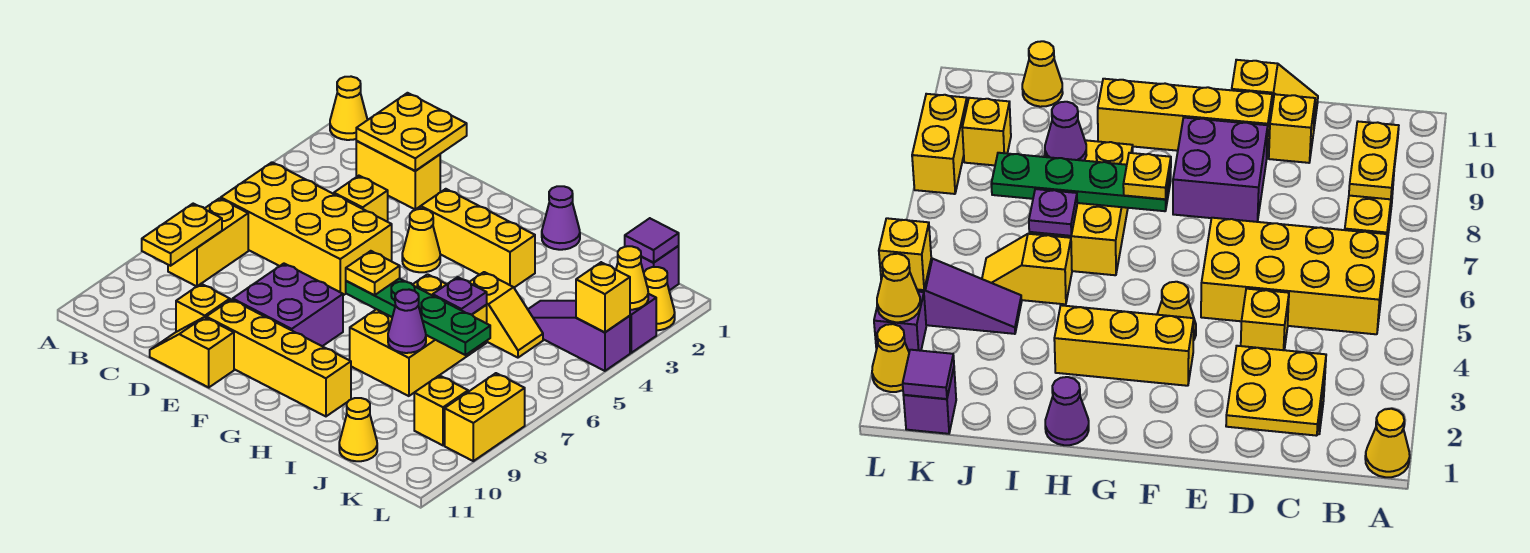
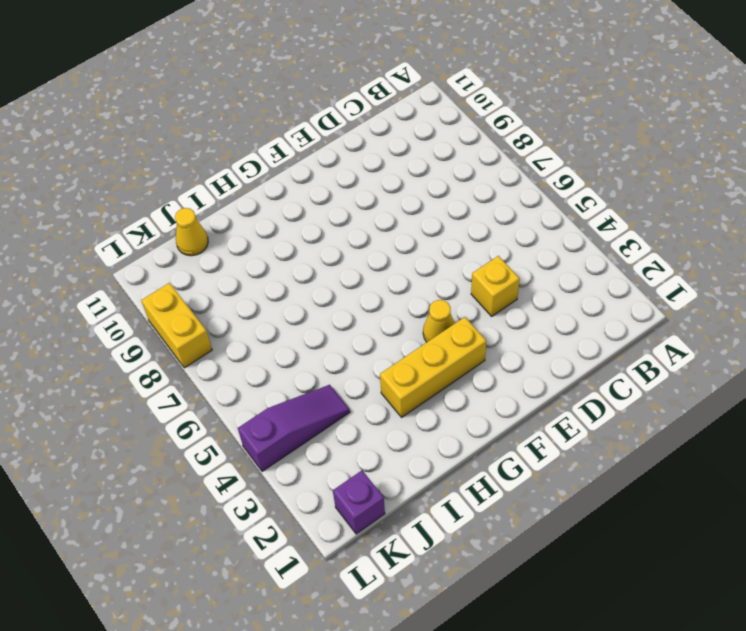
none -> yellow 1x1 cone [330,77,367,140]
none -> yellow 2x4 brick [220,162,392,295]
none -> yellow 1x2 brick [168,198,248,287]
none -> yellow 1x2 brick [356,141,440,209]

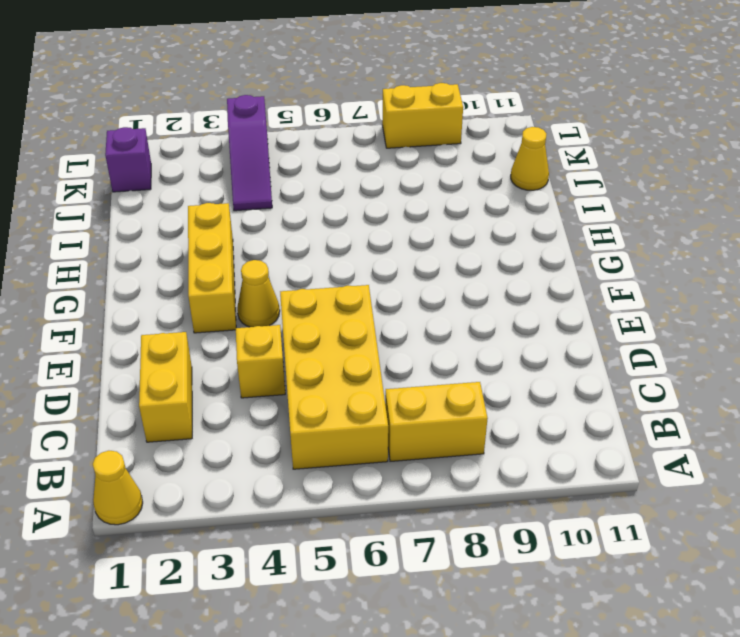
none -> yellow 1x1 brick [176,284,230,332]
none -> yellow 1x2 slope [150,317,234,387]
none -> purple 2x2 brick [233,264,343,346]
none -> yellow 1x4 brick [206,299,351,416]

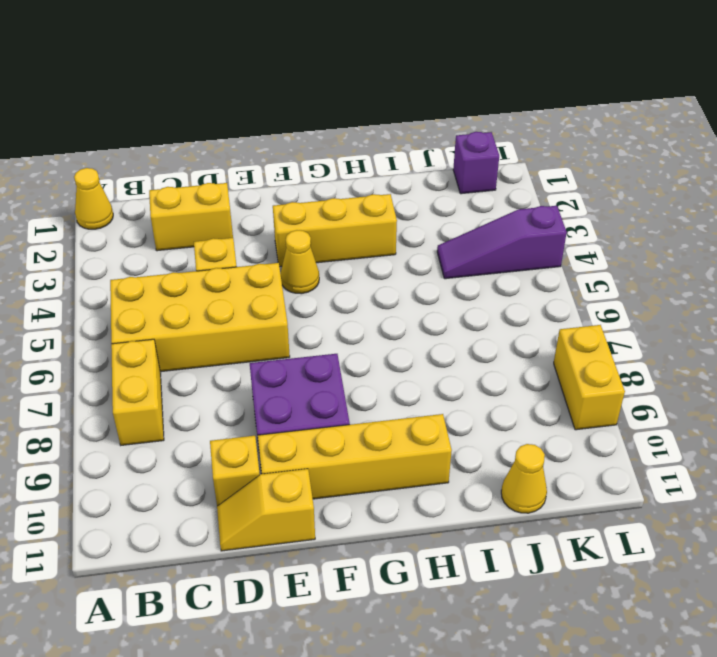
none -> purple 1x1 cone [542,186,580,250]
none -> yellow 2x3 brick [350,274,487,396]
none -> yellow 1x2 slope [469,272,543,358]
none -> yellow 1x1 brick [414,375,468,445]

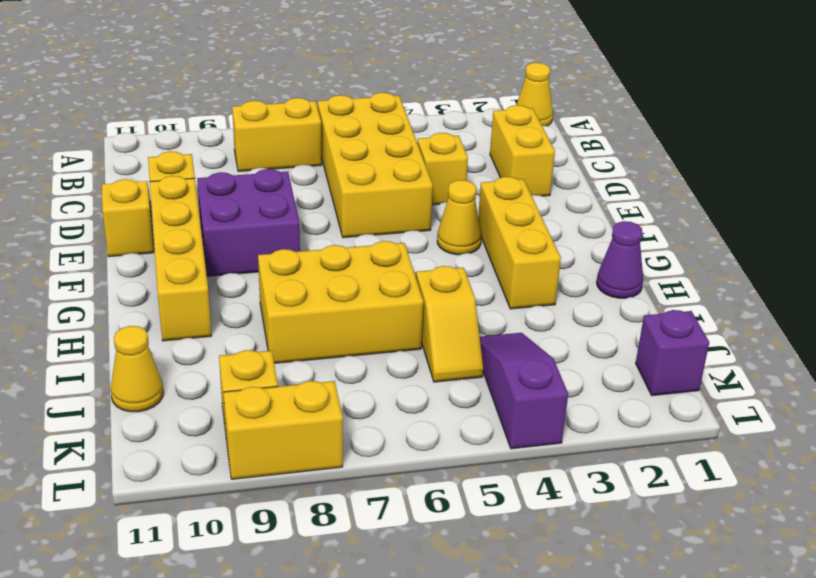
none -> yellow 1x1 cone [644,267,675,330]
none -> purple 1x1 brick [630,294,656,353]
none -> yellow 1x2 plate [142,204,222,266]
none -> yellow 2x2 plate [356,93,467,171]

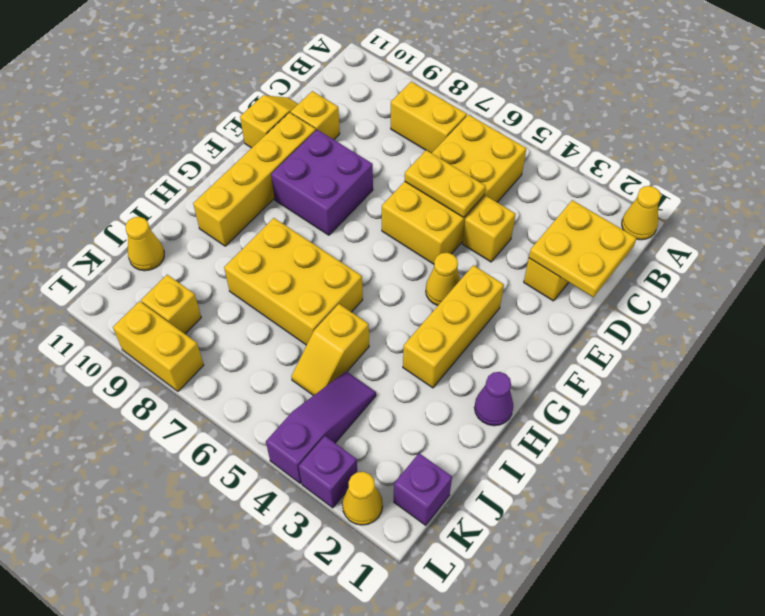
yellow 1x2 plate [405,150,486,218] -> yellow 1x2 plate moved to [142,204,222,266]
none -> green 1x4 plate [346,279,490,355]
none -> purple 1x1 plate [433,277,487,315]
none -> purple 1x1 cone [388,290,426,353]
none -> purple 1x1 tile [625,218,679,263]

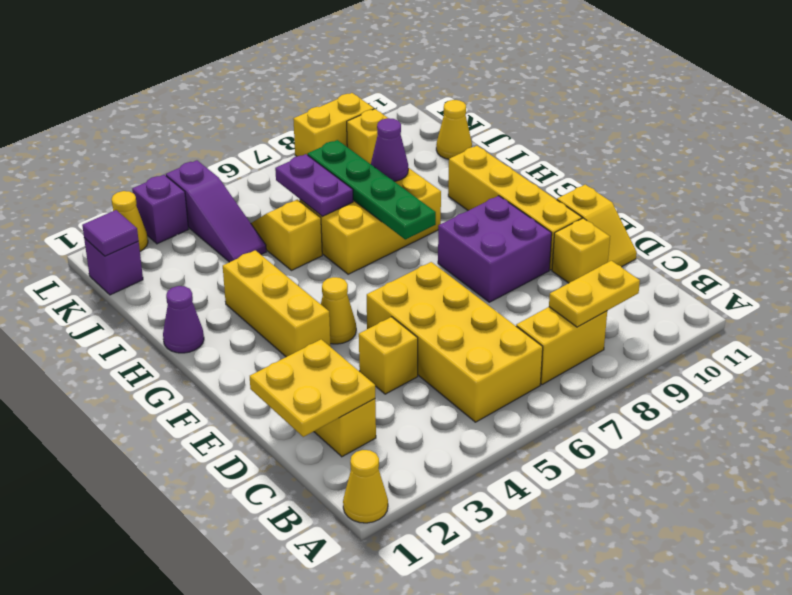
purple 1x2 plate [275,154,353,216] -> purple 1x1 plate [433,277,487,315]
none -> yellow 1x1 cone [616,246,648,310]
none -> yellow 1x1 brick [576,262,630,332]
none -> yellow 1x1 plate [346,251,400,295]

